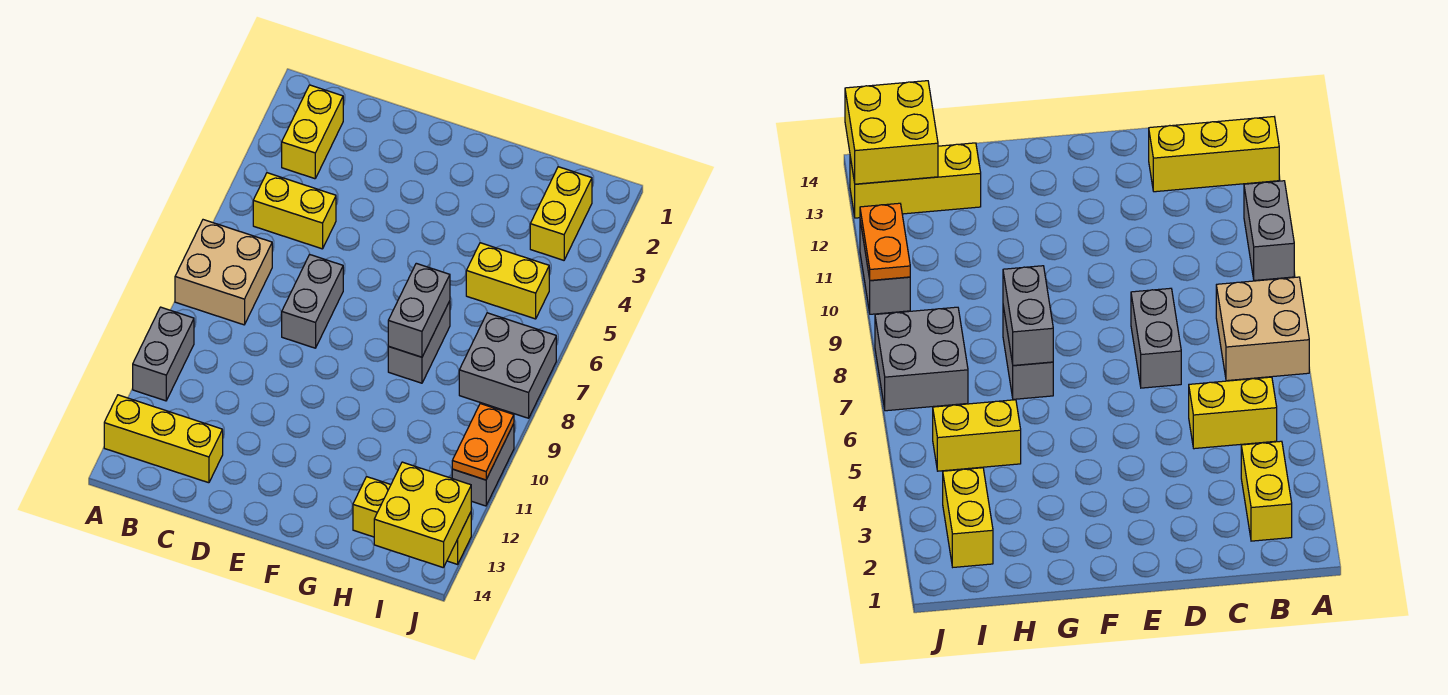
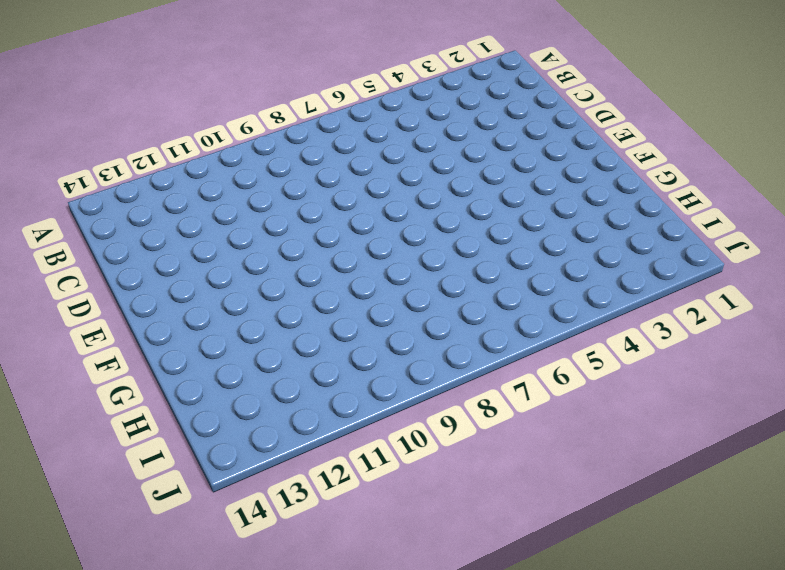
none -> tan 2x2 brick [175,220,272,325]
none -> grey 1x2 brick [133,307,194,401]
none -> yellow 1x3 brick [104,395,223,483]

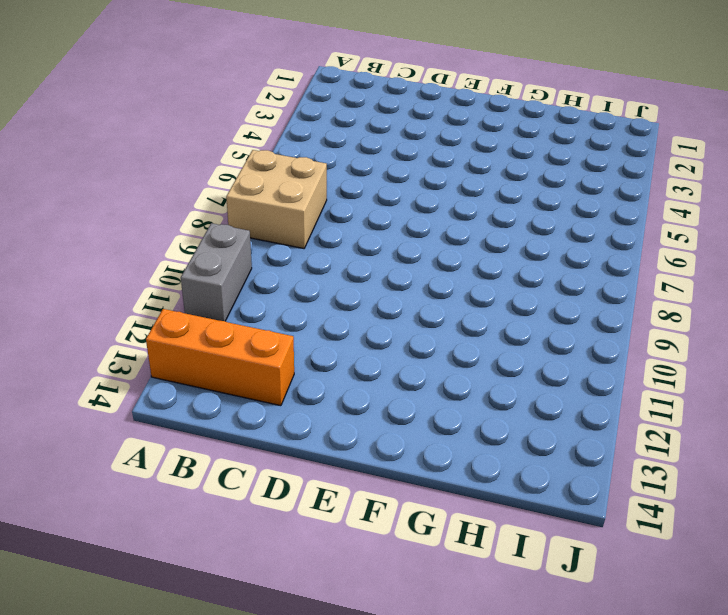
orange 1x3 brick [146,309,294,406] -> yellow 1x3 brick [104,395,223,483]
none -> yellow 1x2 brick [282,85,343,179]
none -> yellow 1x2 brick [253,173,336,249]
none -> grey 1x2 brick [282,254,343,348]

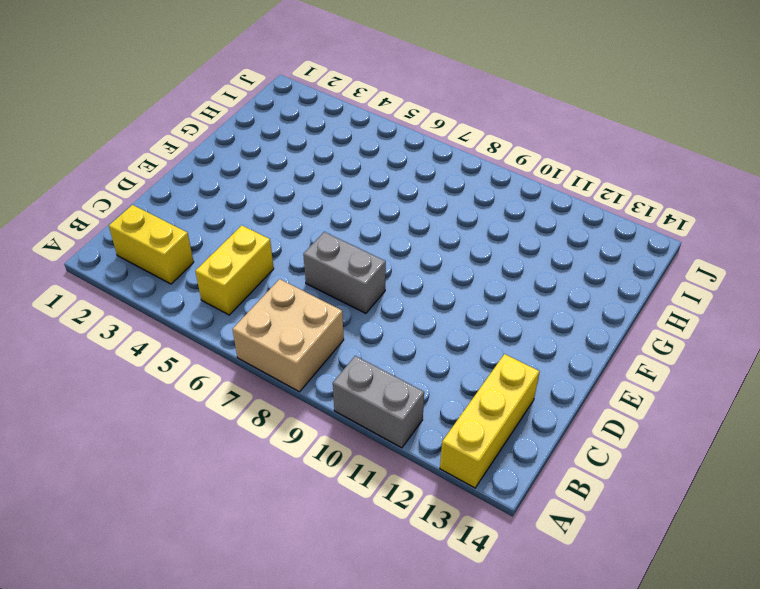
none -> grey 1x2 brick [388,301,450,383]
none -> yellow 1x2 brick [466,243,549,319]
none -> yellow 1x3 brick [353,477,471,564]

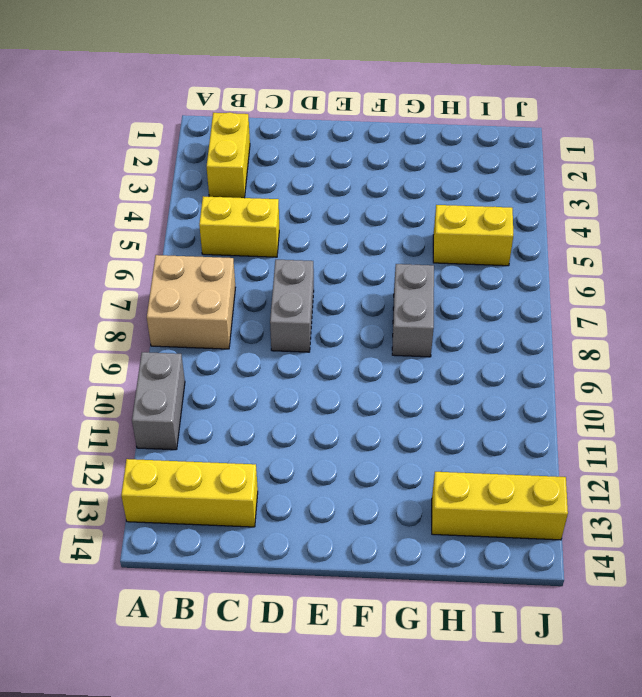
none -> yellow 1x2 brick [530,167,592,260]
none -> grey 2x2 brick [459,313,556,418]
none -> grey 1x2 brick [452,424,514,506]

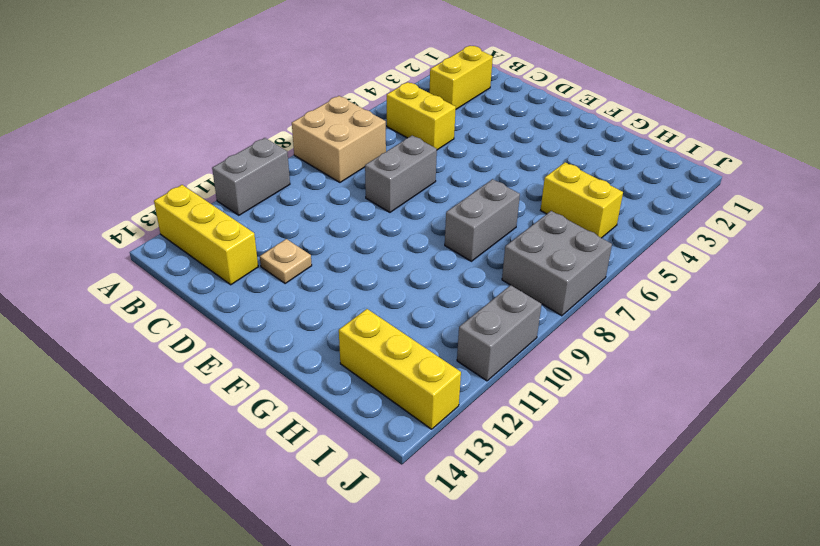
tan 1x1 plate [260,239,312,283] -> none
none -> yellow 1x2 brick [530,167,592,260]
none -> grey 1x2 brick [388,263,450,357]
none -> yellow 2x2 brick [374,462,471,568]

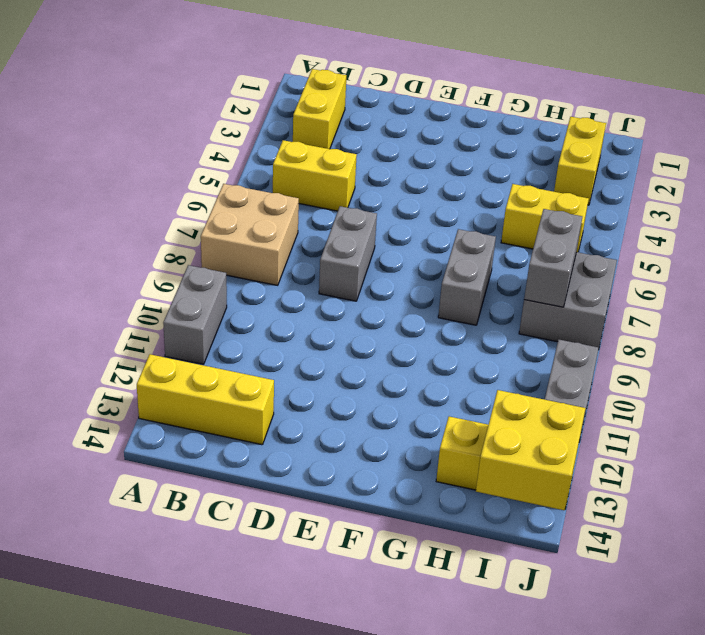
grey 1x2 brick [524,209,582,307] -> grey 1x2 brick moved to [388,263,450,357]
none -> orange 1x2 plate [452,404,514,480]

